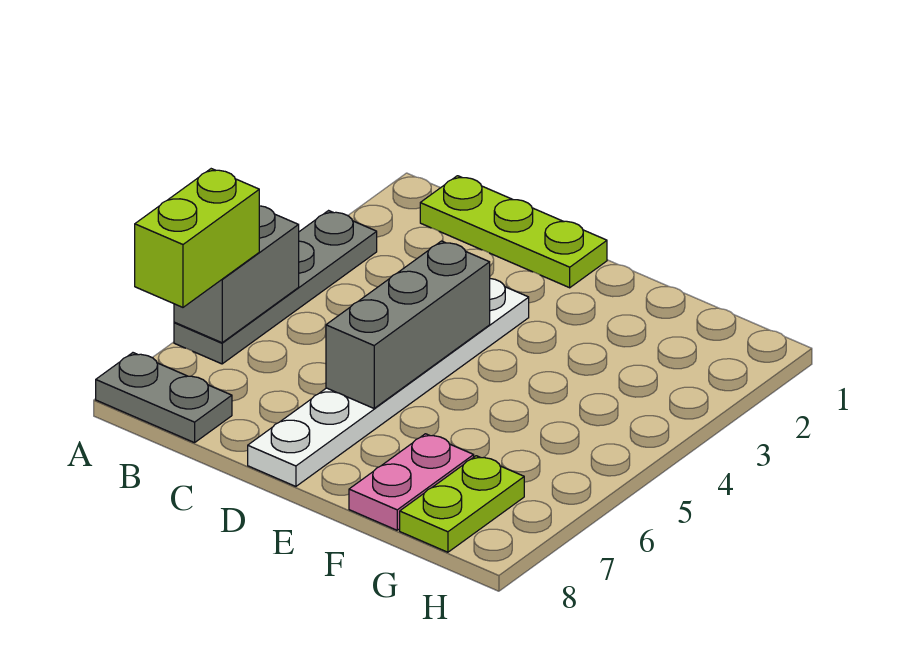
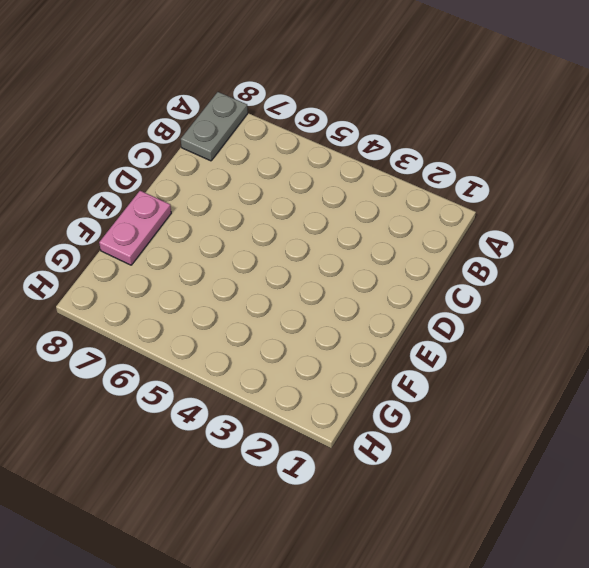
pink 1x2 plate [99,191,171,265] -> pink 1x2 plate turned to [349,434,474,530]
none -> grey 1x4 plate [174,211,377,364]
none -> lime 1x3 plate [420,176,607,288]

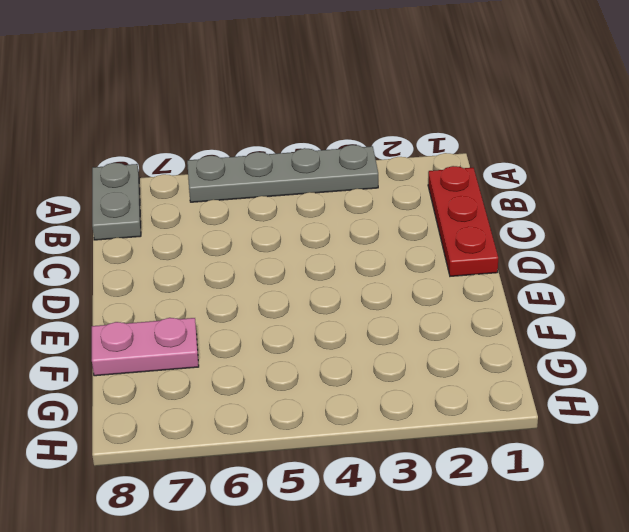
red 1x3 plate [428,166,498,276] -> lime 1x3 plate [420,176,607,288]
none -> white 1x6 plate [248,279,529,486]
none -> lime 1x2 plate [400,456,524,552]

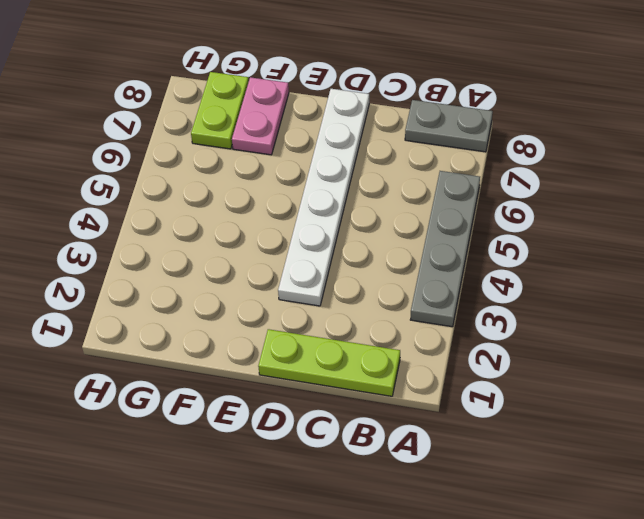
none -> grey 1x2 brick [174,206,299,343]
none -> grey 1x3 brick [326,241,490,408]

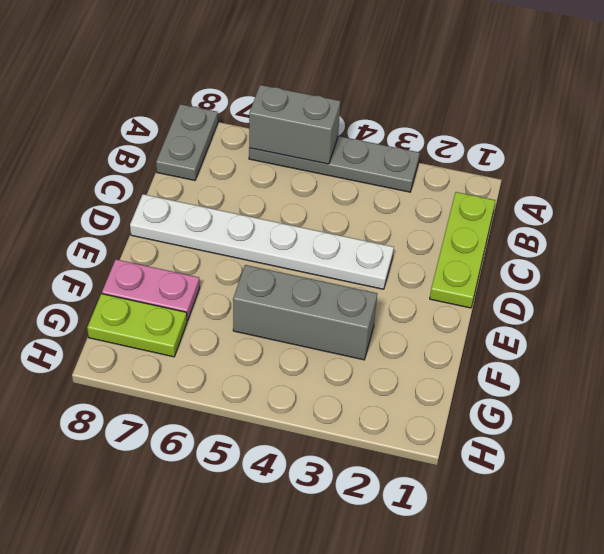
grey 1x3 brick [233,265,377,360] -> grey 1x3 brick moved to [326,241,490,408]
none -> lime 1x2 brick [135,169,259,307]

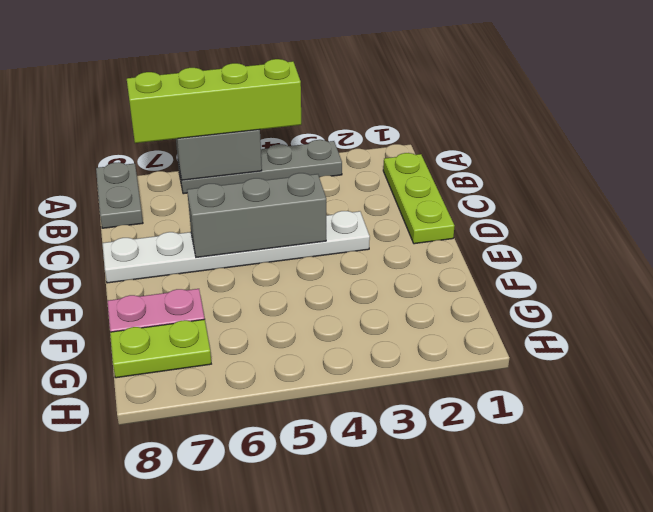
lime 1x4 brick [127,59,301,143] -> lime 1x2 brick [135,169,259,307]

